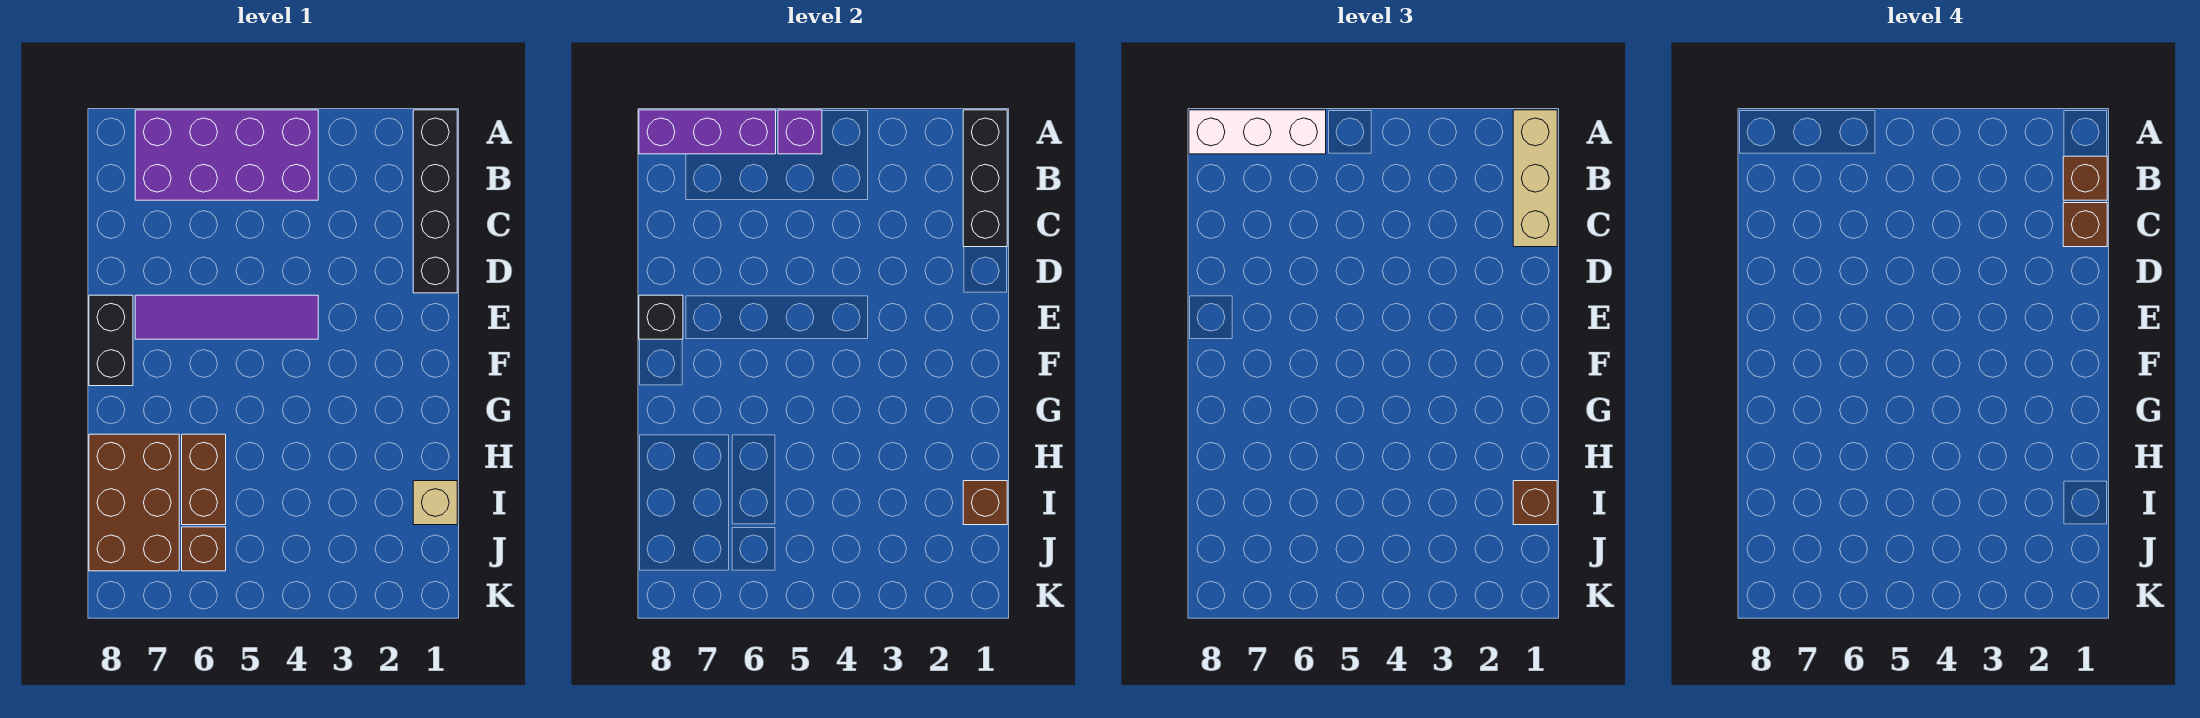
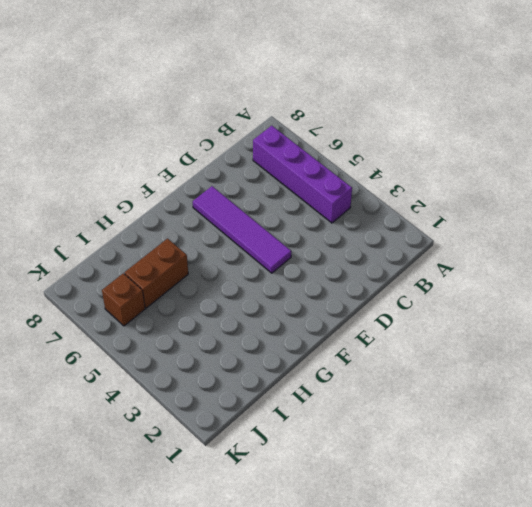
purple 1x4 brick [253,126,352,223] -> purple 2x4 brick [135,110,318,200]
none -> black 1x4 brick [413,110,457,293]
none -> black 1x2 brick [89,295,133,386]
none -> brown 2x3 brick [89,434,179,571]

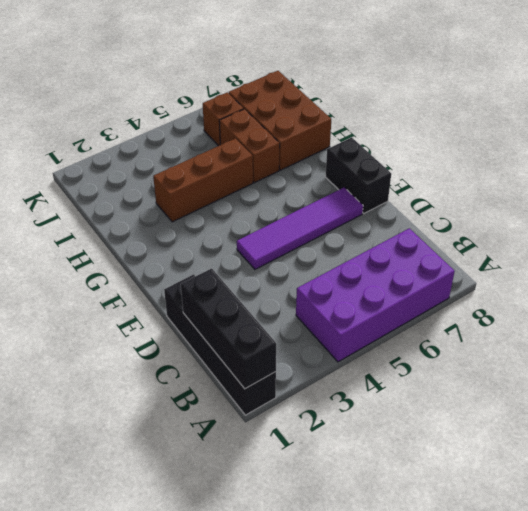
brown 1x3 brick [153,138,253,222] -> none
none -> tan 1x1 brick [413,481,457,525]
none -> purple 1x1 brick [778,110,822,154]
none -> purple 1x3 brick [639,110,776,154]

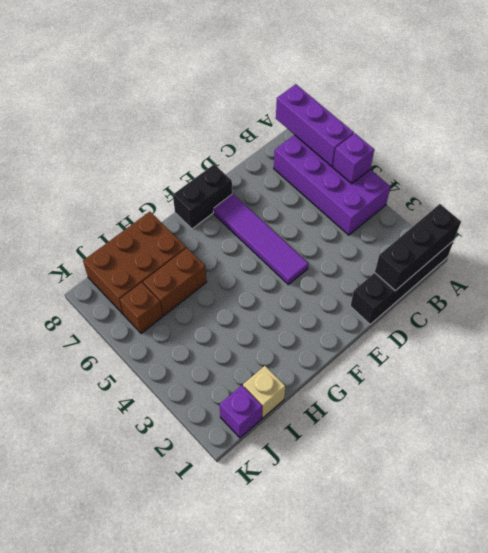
purple 1x1 brick [220,386,262,438] -> none
none -> black 1x1 brick [639,295,683,339]
none -> brown 1x1 brick [963,481,1007,525]
none -> tan 1x3 brick [1513,110,1557,247]

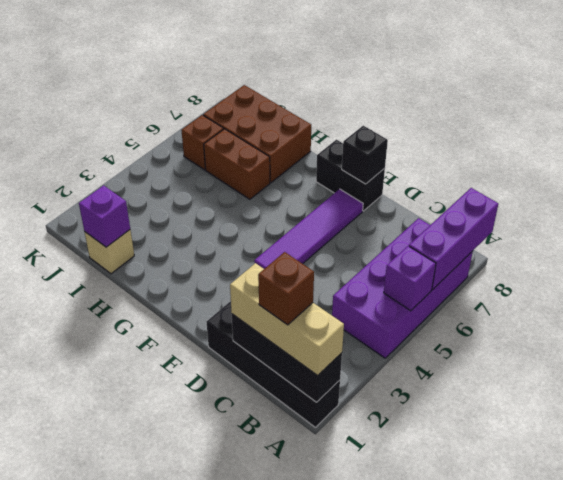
purple 1x1 brick [79,185,130,247] -> brown 1x1 brick [963,481,1007,525]
none -> white 1x3 brick [1189,110,1326,154]
none -> brown 1x1 brick [1513,481,1557,525]
none -> brown 1x1 brick [2063,203,2107,247]

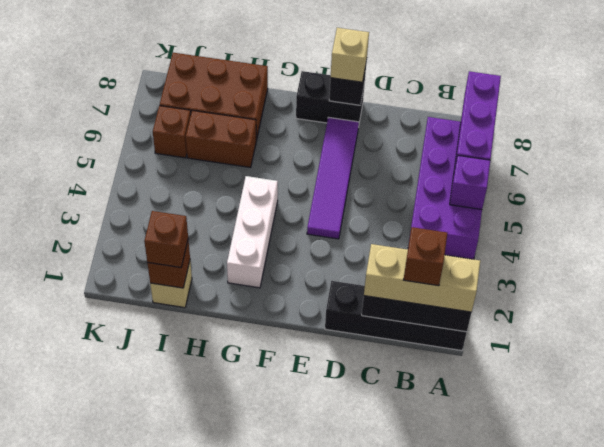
tan 1x1 brick [331,28,369,82] -> none
white 1x3 brick [227,176,278,288] -> white 1x3 brick moved to [1189,110,1326,154]
none -> brown 1x1 brick [2063,203,2107,247]

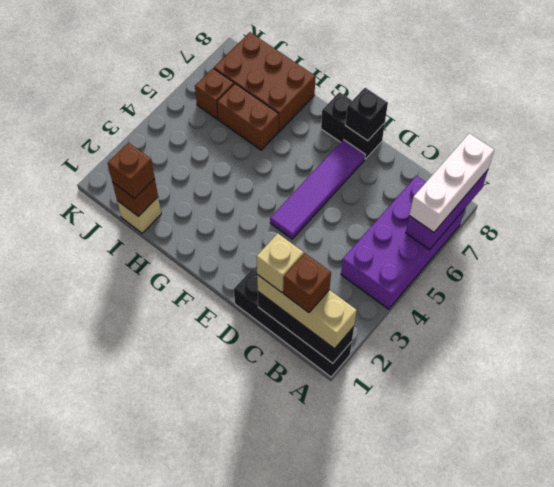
tan 1x1 brick [257,233,304,292] -> brown 1x1 brick [2063,203,2107,247]
none -> purple 1x1 brick [778,110,822,154]

